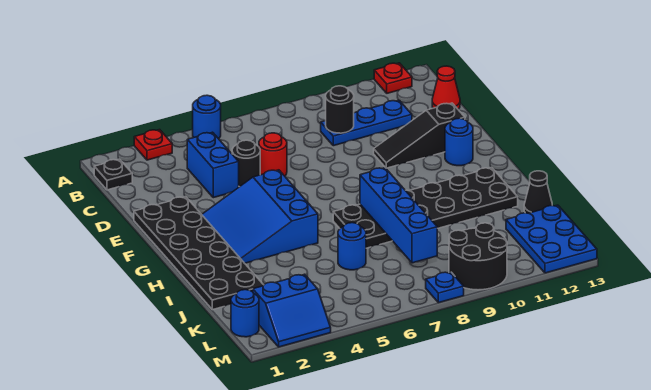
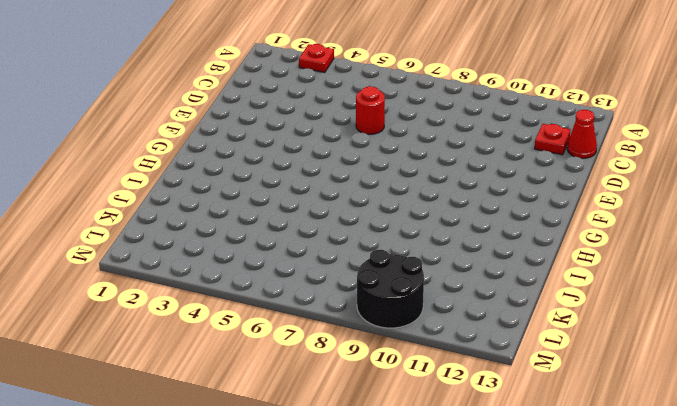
red 1x1 plate [535,124,571,155] -> red 1x1 plate moved to [374,63,412,93]
none -> blue 1x1 round brick [193,95,221,139]
none -> black 1x1 plate [94,159,132,190]
none -> blue 1x2 brick [187,132,239,198]

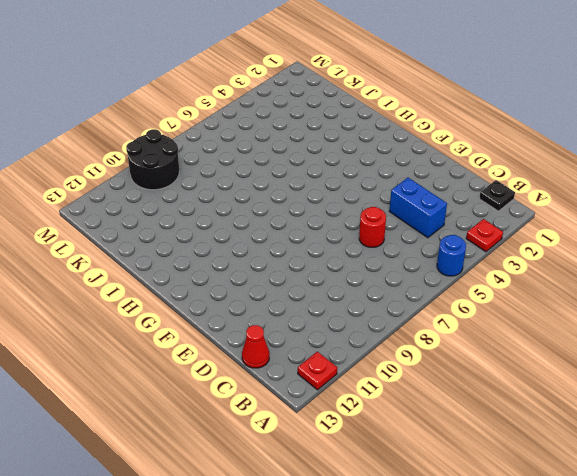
none -> blue 1x3 plate [321,100,412,146]
none -> black 1x1 round brick [232,140,260,187]
none -> black 2x6 plate [134,197,264,310]

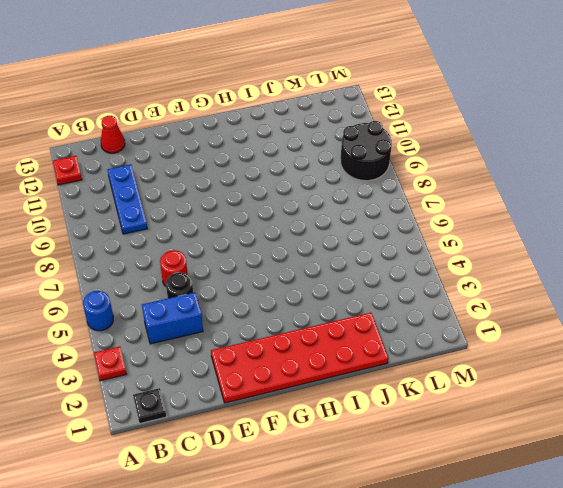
red 2x6 plate [211,313,388,403] -> black 2x6 plate [134,197,264,310]
none -> black 1x3 slope [374,103,465,168]
none -> blue 3x3 slope [202,170,318,263]
none -> blue 1x1 round brick [445,118,473,166]

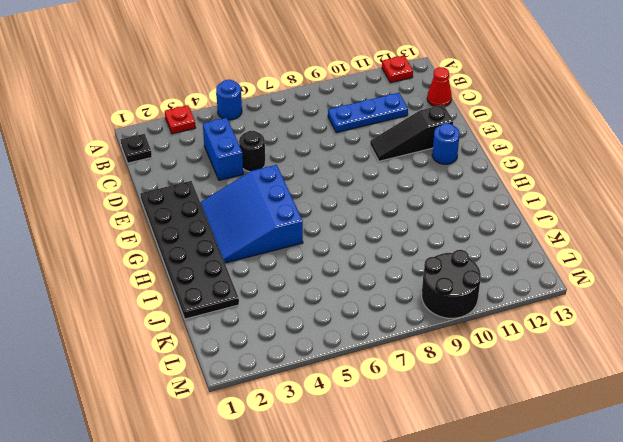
none -> red 1x1 round brick [259,133,287,176]
none -> black 2x6 plate [333,168,518,248]
none -> blue 1x1 round brick [338,223,366,270]

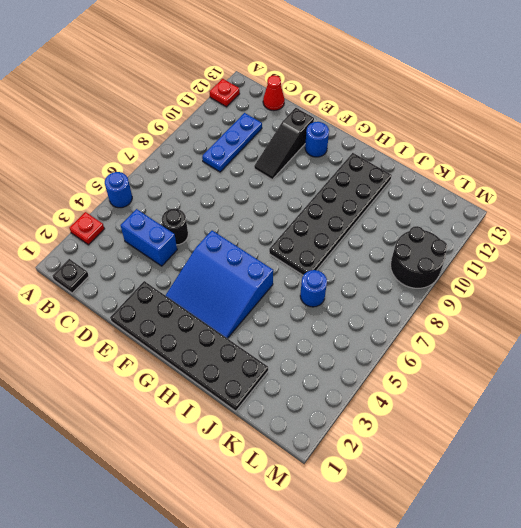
none -> red 1x1 round brick [259,133,287,176]
none -> black 1x1 cone [524,171,552,213]
none -> blue 2x3 plate [506,205,597,273]

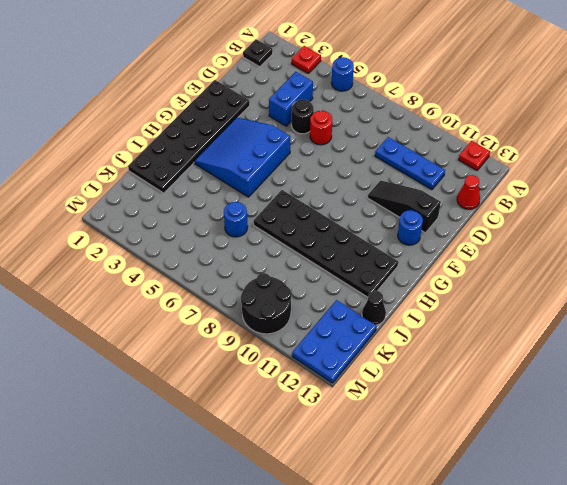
none -> blue 1x1 round brick [231,290,259,337]
none -> blue 2x2 slope [253,274,331,347]
none -> blue 1x1 plate [426,272,464,303]

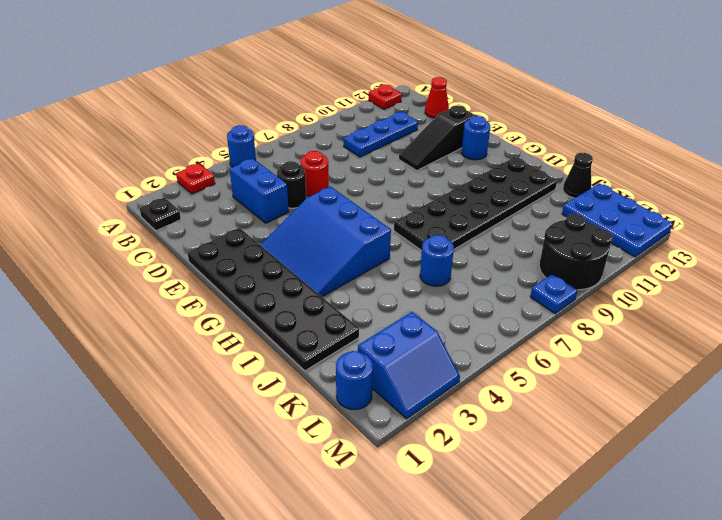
none -> black 1x1 round brick [326,86,354,133]
none -> blue 1x4 brick [360,168,437,263]

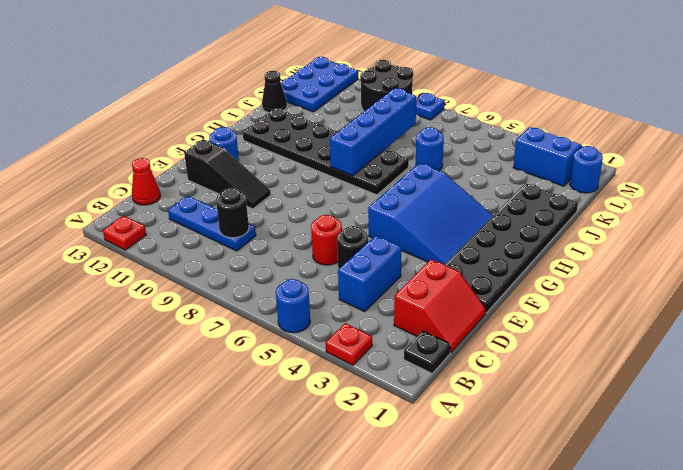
red 2x2 slope [394,260,486,352] -> none

